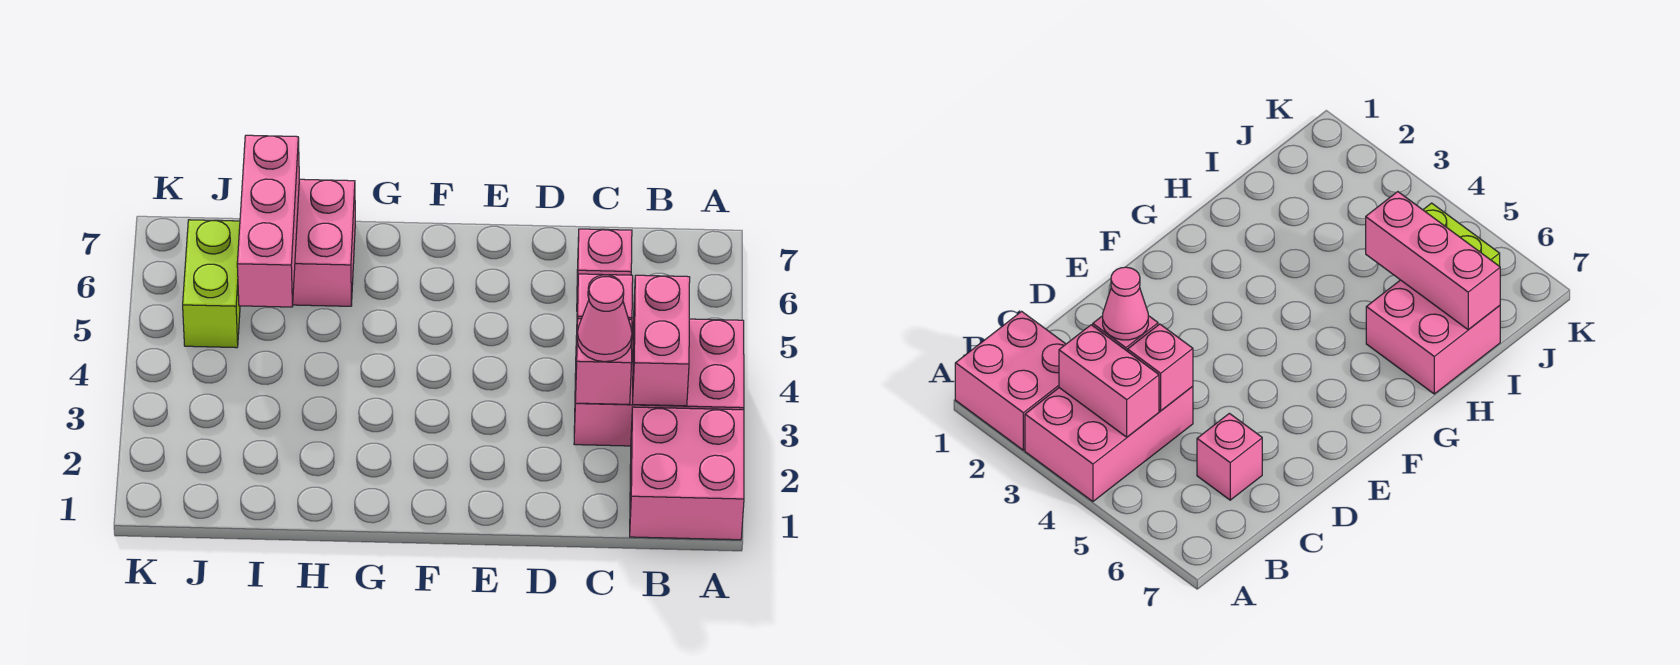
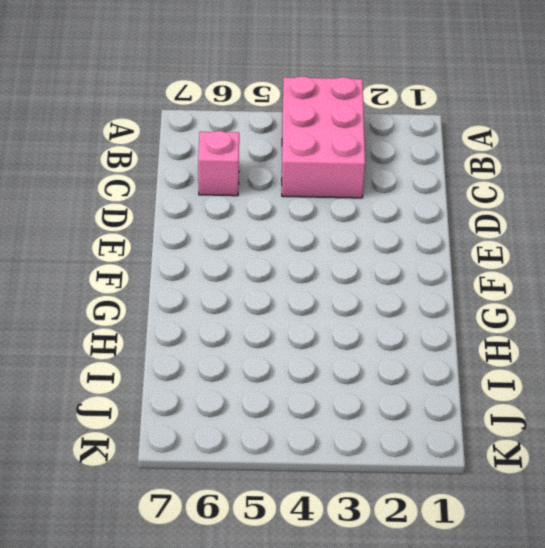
none -> pink 2x2 brick [630,407,744,540]
none -> pink 2x2 brick [293,179,355,306]

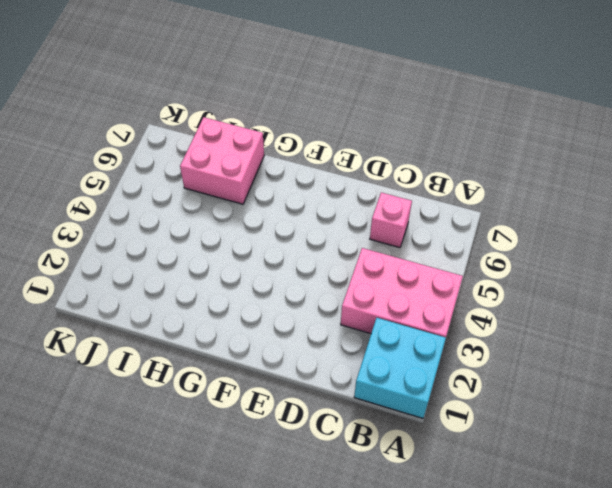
cyan 2x2 brick [354,318,446,418] -> pink 2x2 brick [630,407,744,540]
none -> lime 1x2 brick [183,220,240,348]
none -> pink 1x2 brick [633,275,690,406]

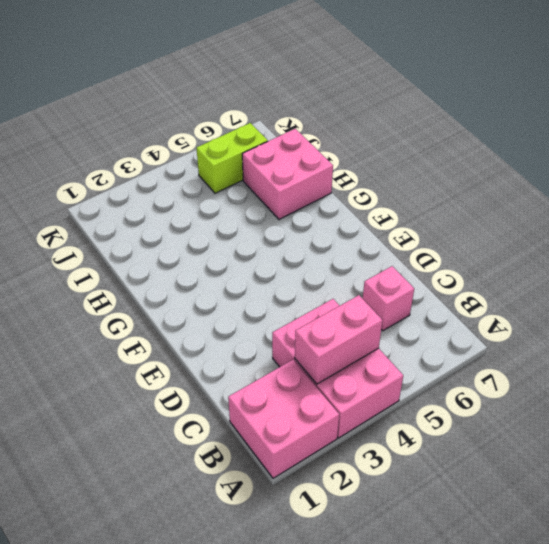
none -> pink 1x1 brick [575,319,632,404]
none -> pink 1x1 brick [576,274,633,351]

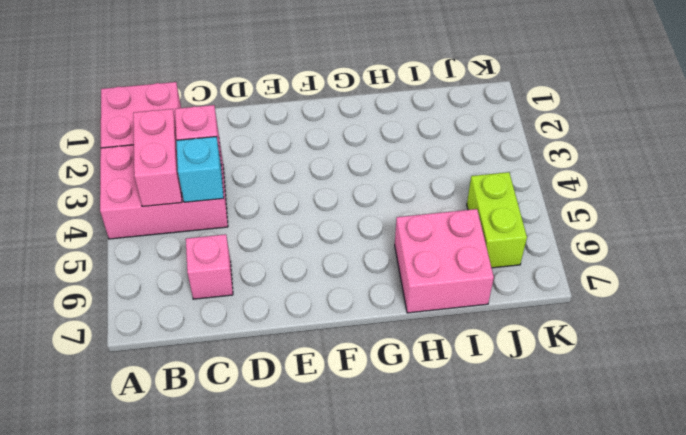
cyan 1x1 brick [176,137,224,202] -> pink 1x1 brick [576,274,633,351]
none -> pink 1x3 brick [237,135,299,307]
none -> pink 1x1 cone [577,277,632,362]

